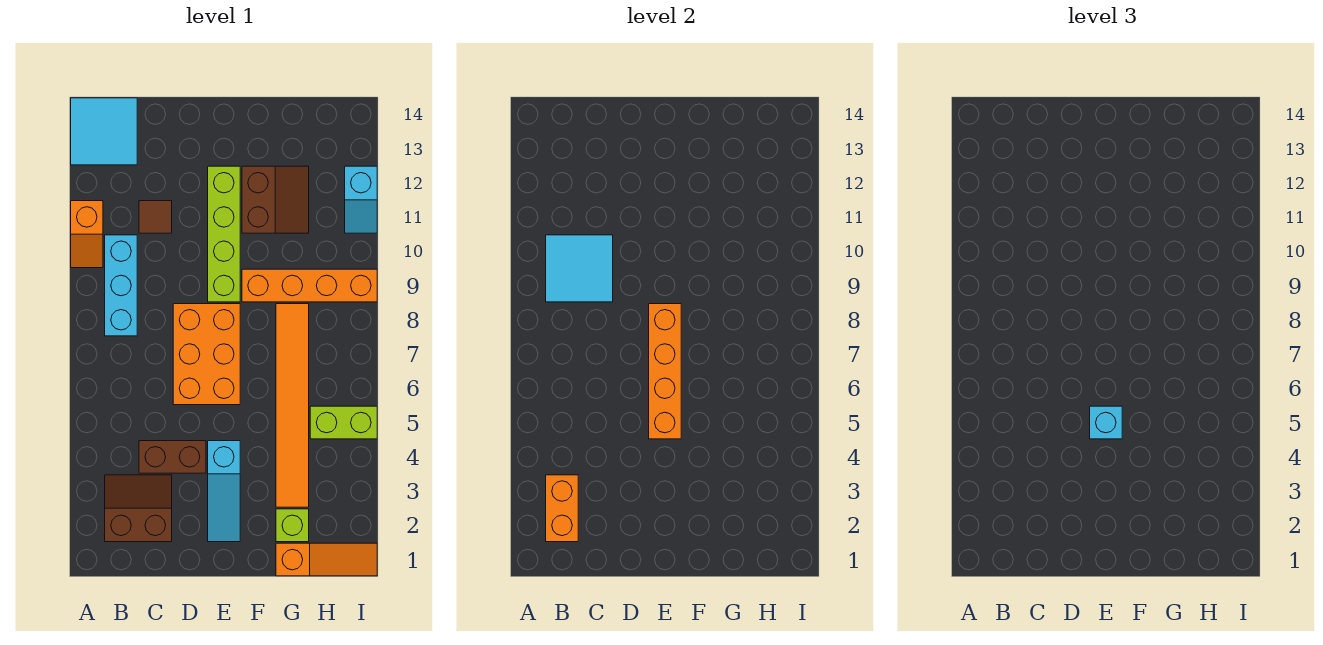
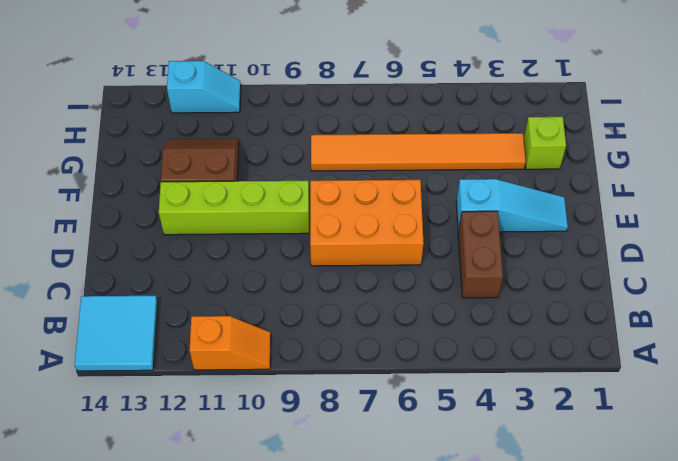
none -> brown 2x2 slope [105,475,172,542]
none -> cyan 1x3 brick [105,235,137,336]
none -> brown 1x1 tile [139,201,172,233]

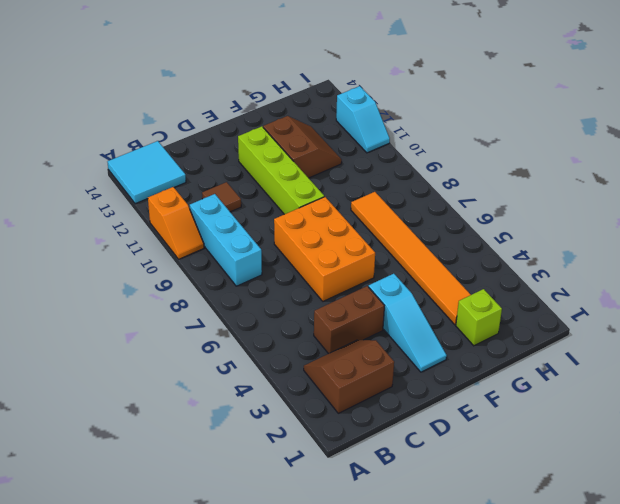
none -> orange 1x4 brick [242,269,377,302]
none -> orange 1x3 slope [276,543,377,576]
none -> lime 1x2 brick [310,406,377,439]

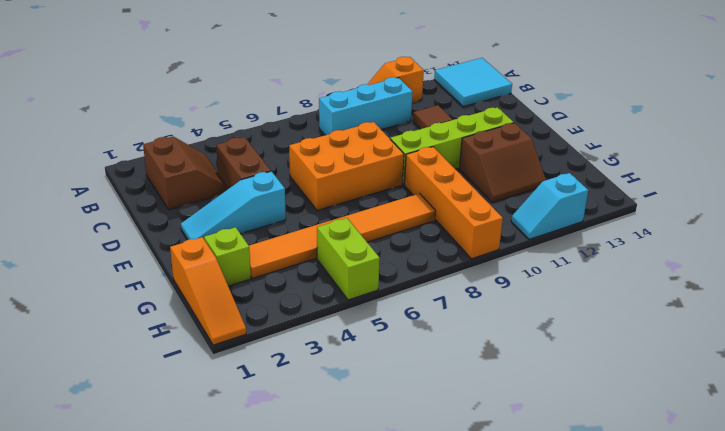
none -> orange 1x2 brick [546,475,578,542]
none -> cyan 2x2 tile [546,235,613,302]
none -> orange 1x4 brick [649,304,681,439]

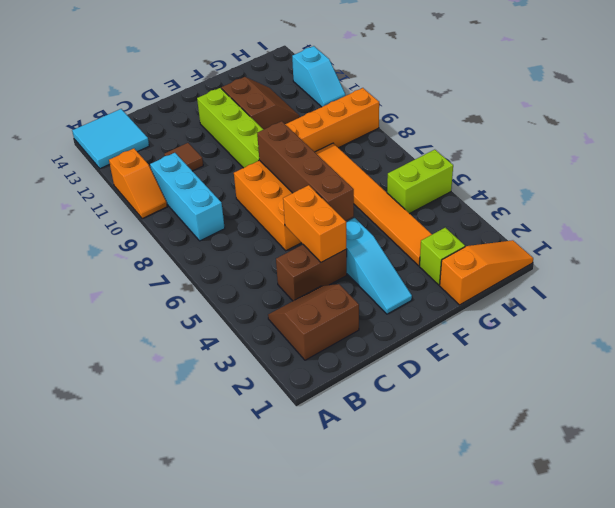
orange 1x2 brick [283,185,346,262] -> orange 1x2 brick moved to [546,475,578,542]
brown 1x4 brick [257,121,354,221] -> orange 1x4 brick [649,304,681,439]
none -> cyan 2x2 tile [546,235,613,302]
none -> cyan 1x1 brick [1090,406,1122,439]

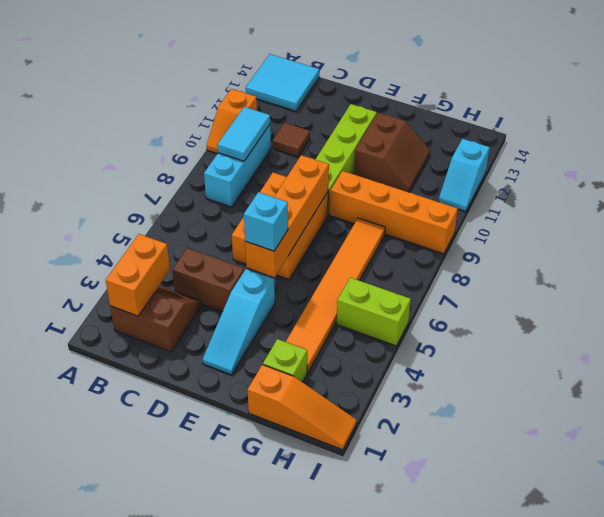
cyan 1x2 tile [218,107,270,161] -> cyan 2x2 tile [546,235,613,302]

